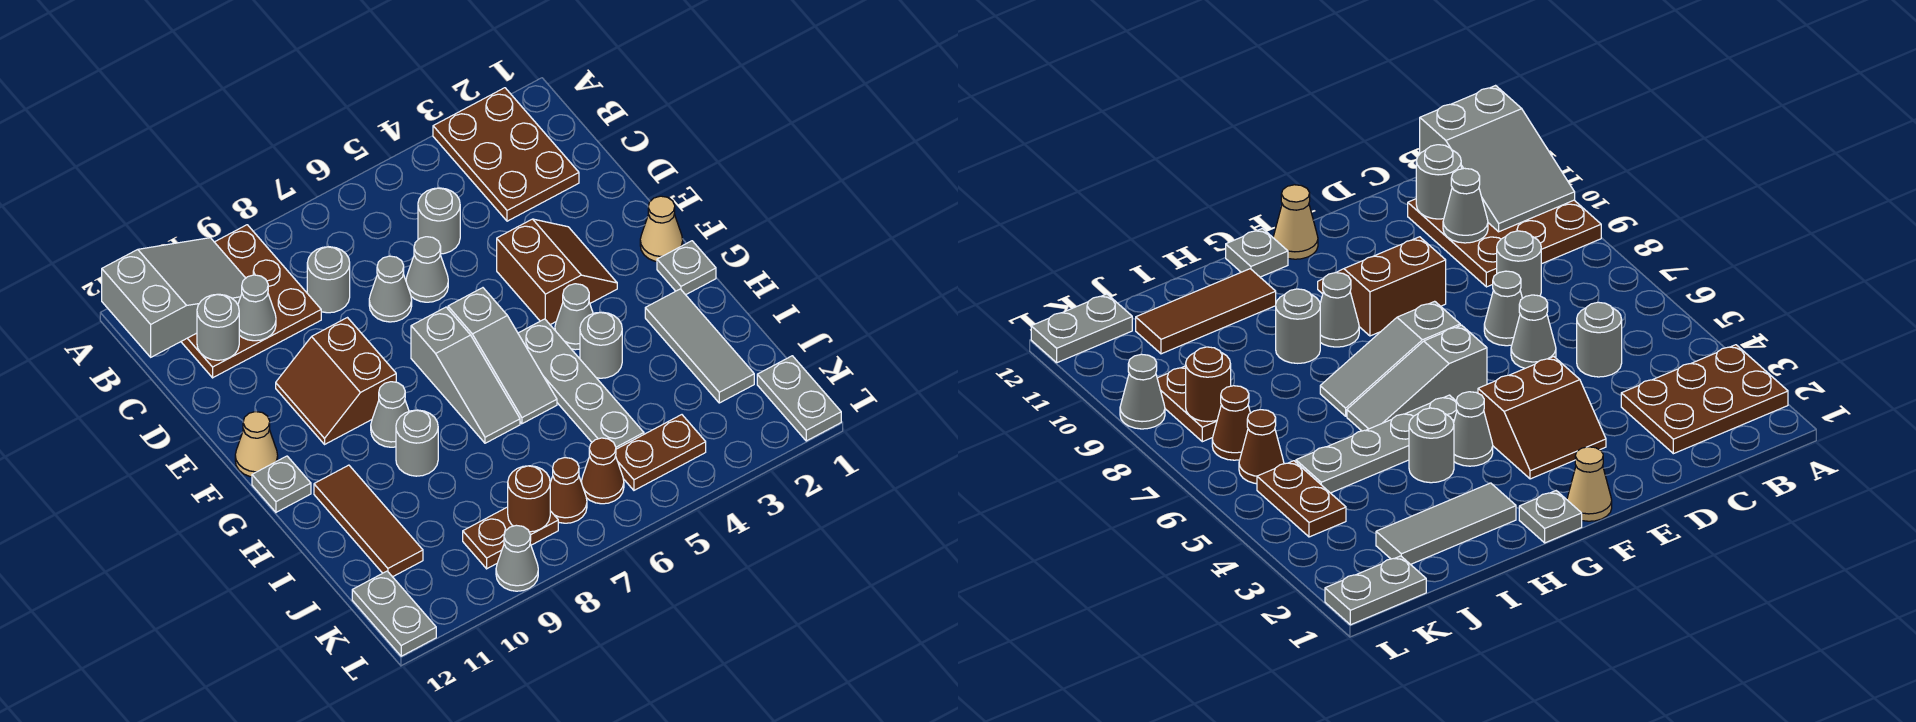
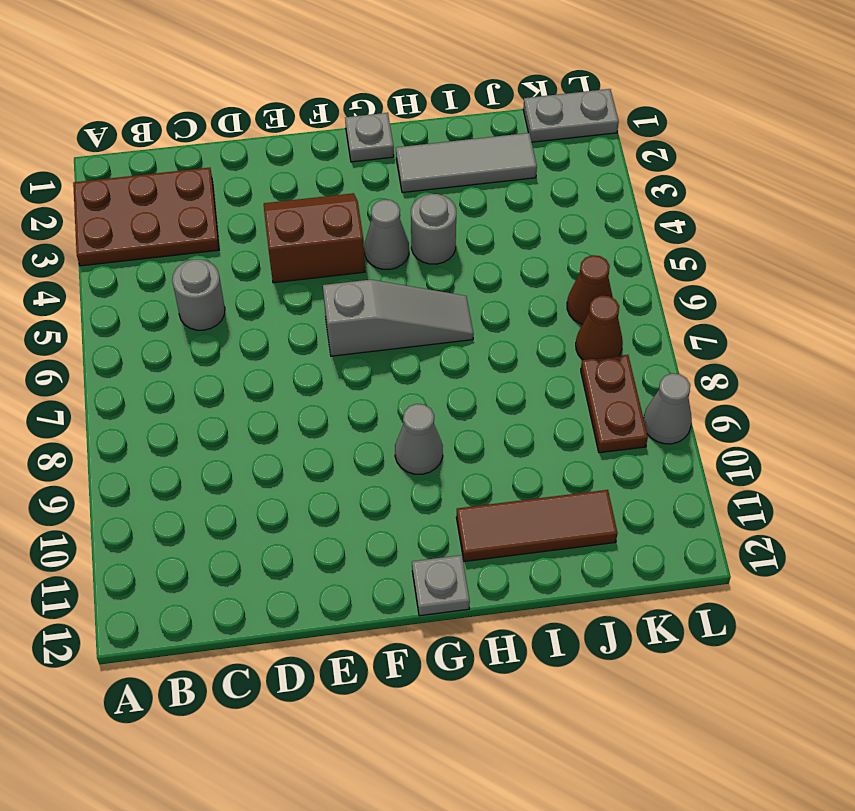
none -> brown 3x3 plate [181,225,321,378]
none -> grey 1x1 round brick [307,247,350,313]
none -> grey 1x1 cone [406,237,448,302]
none -> grey 1x1 cone [369,256,412,322]

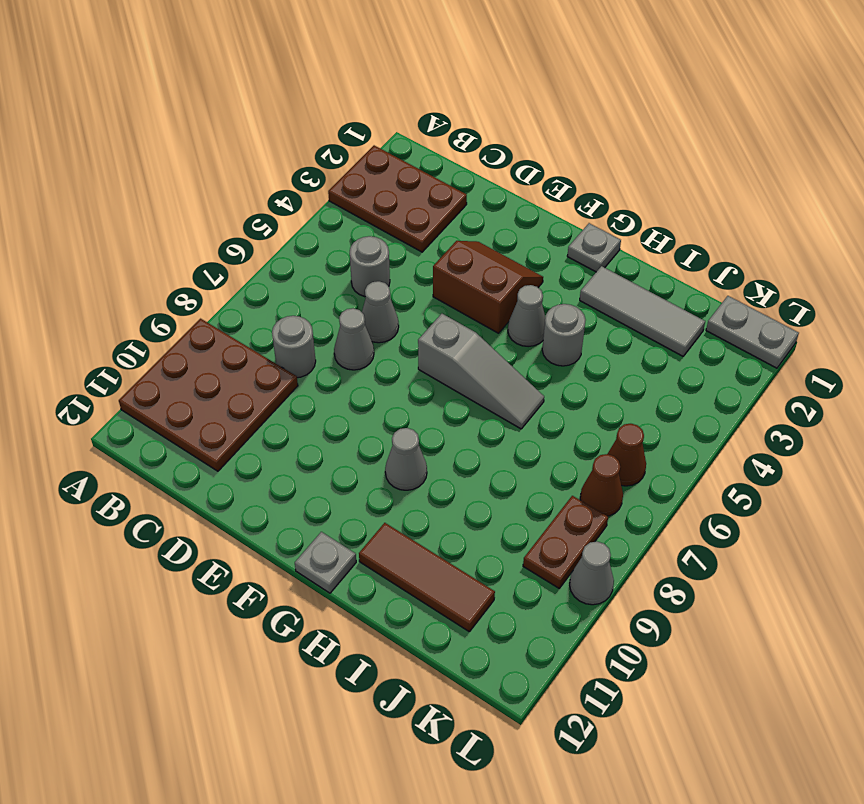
none -> brown 2x2 slope [276,318,396,444]
none -> tan 1x1 cone [640,196,683,261]
none -> grey 1x3 slope [411,307,520,443]
none -> tan 1x1 cone [235,412,278,477]

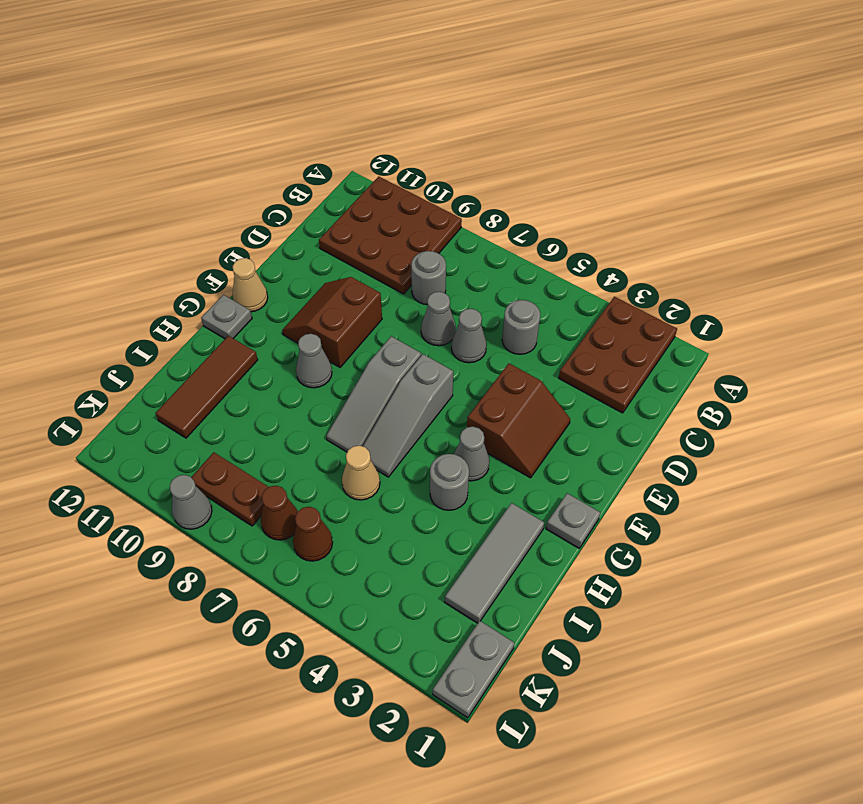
tan 1x1 cone [342,446,380,500] -> tan 1x1 cone moved to [640,196,683,261]
none -> grey 1x4 plate [518,319,644,449]
none -> grey 1x1 round brick [396,410,438,476]
none -> brown 1x2 plate [616,415,706,490]
none -> grey 1x2 plate [352,571,436,656]

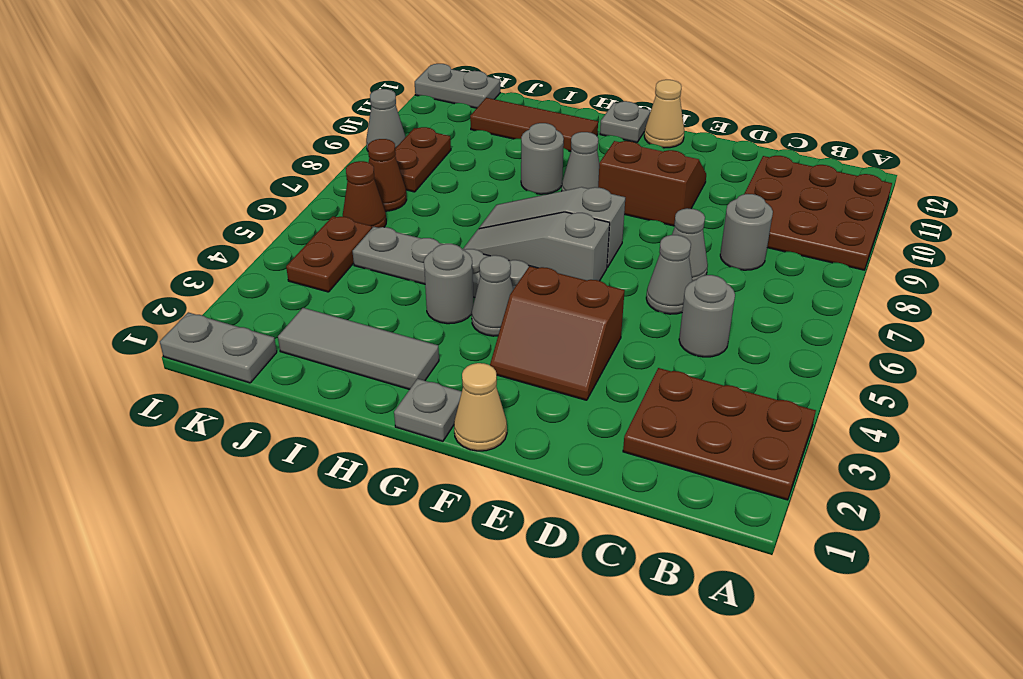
none -> grey 2x3 slope [102,238,246,357]
none -> grey 1x1 cone [238,275,276,341]
none -> grey 1x1 round brick [197,294,239,360]
none -> brown 1x1 round brick [508,466,550,532]

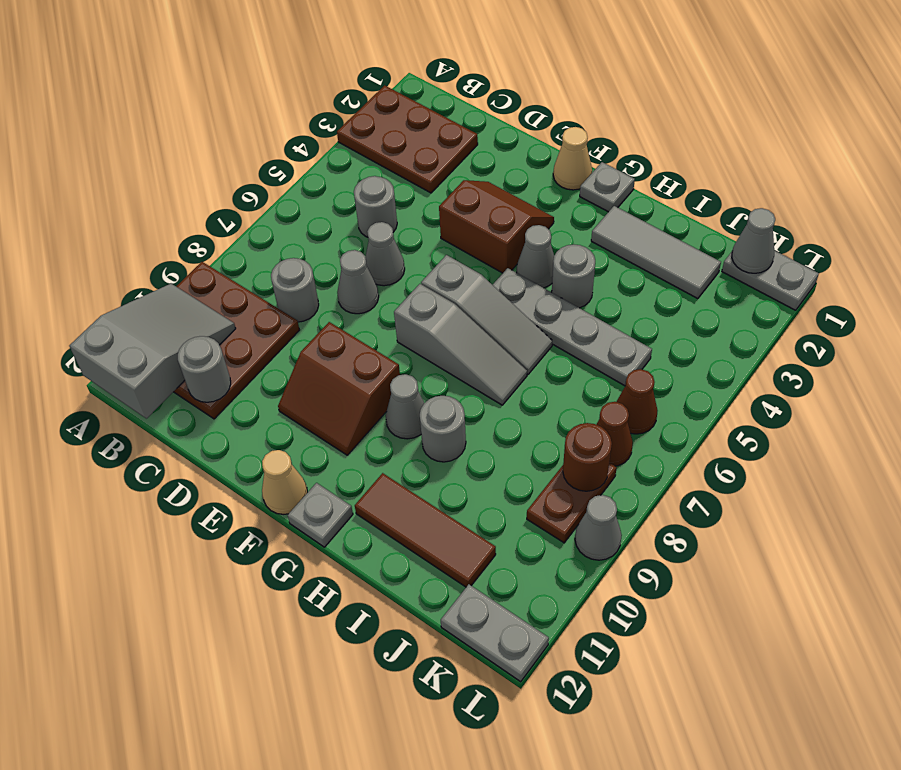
grey 1x1 cone [732,208,775,273] -> grey 1x1 cone moved to [238,275,276,341]
none -> brown 1x2 plate [616,415,706,490]

